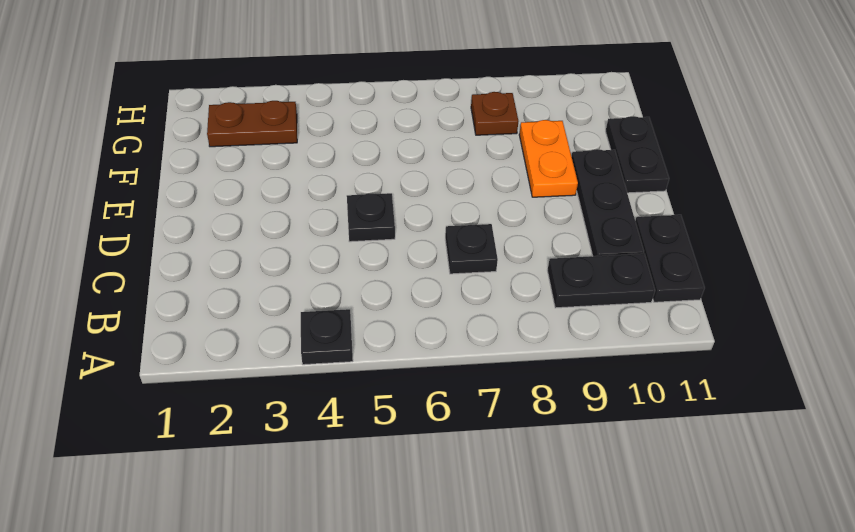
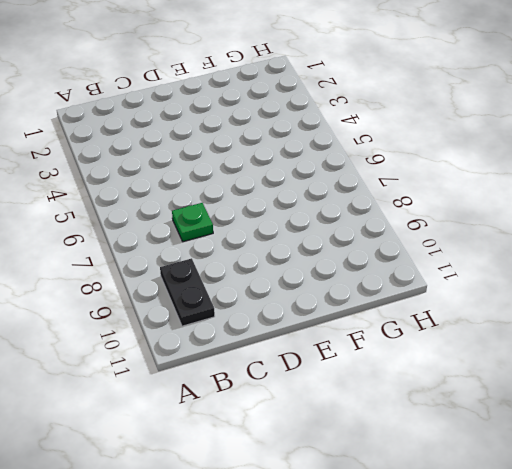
green 1x1 plate [172,203,213,242] -> black 1x1 plate [445,224,498,274]
none -> black 1x1 plate [301,309,353,365]
none -> black 1x2 plate [635,215,705,302]

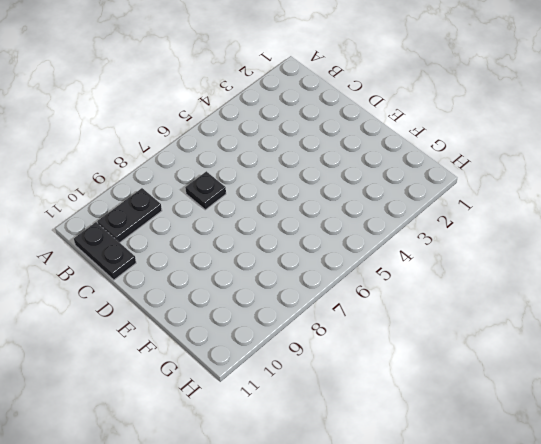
none -> black 1x1 plate [301,309,353,365]
none -> black 1x3 plate [572,149,644,256]

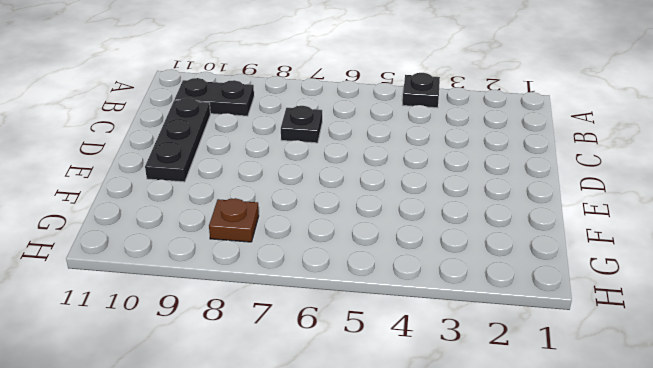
none -> black 1x2 plate [635,215,705,302]
none -> black 1x1 plate [347,193,395,242]

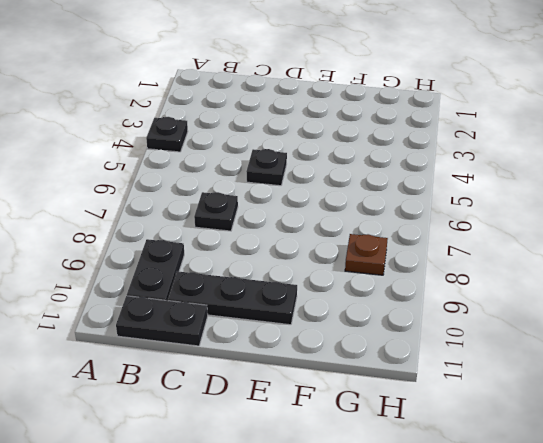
none -> orange 1x2 plate [519,120,578,197]
none -> black 1x2 plate [606,116,669,193]

